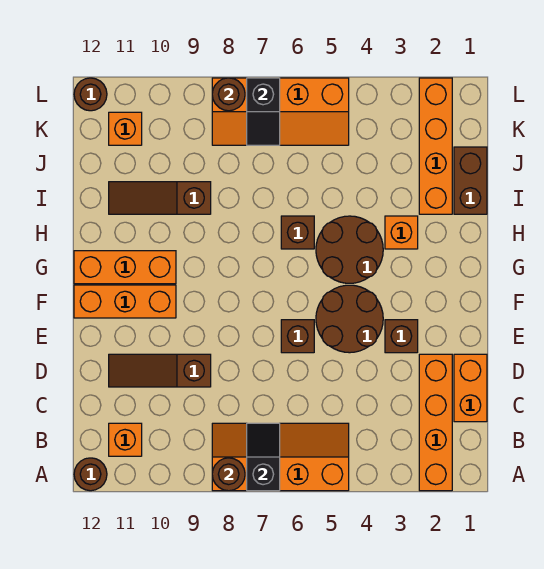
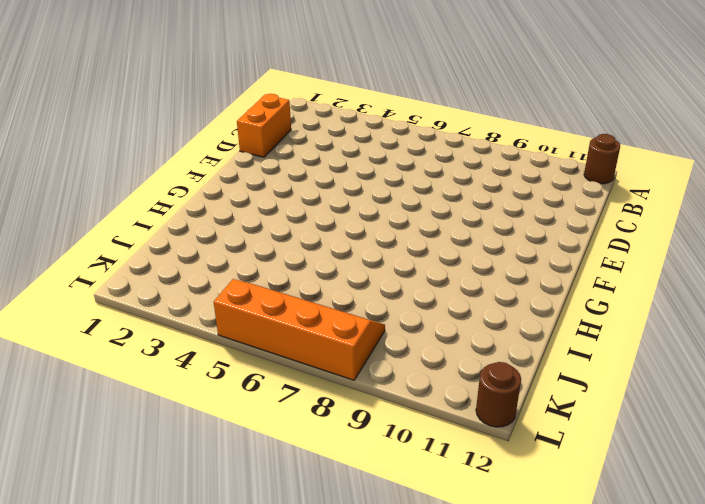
none -> orange 1x4 brick [419,354,452,491]
none -> orange 2x4 slope [212,423,349,491]
none -> orange 1x1 brick [109,423,142,456]

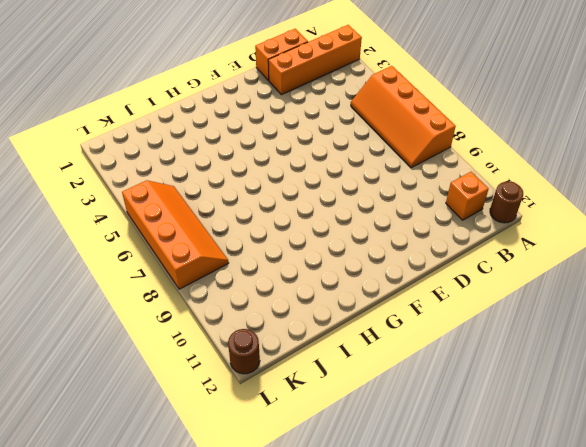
none -> brown 1x3 slope [109,354,211,387]
none -> brown 1x1 brick [385,320,418,353]
none -> brown 2x2 round brick [316,285,383,353]

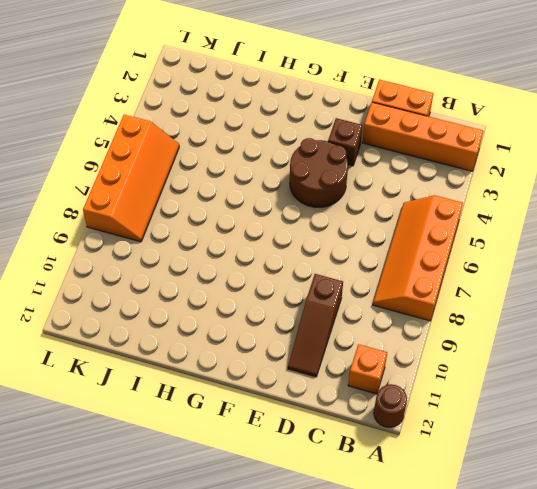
none -> brown 1x1 brick [281,320,314,353]
none -> orange 1x3 brick [74,285,176,318]
none -> brown 2x2 round brick [316,216,383,283]

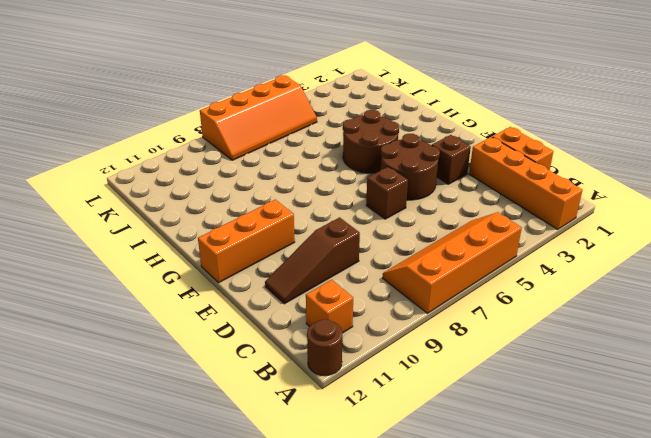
none -> orange 1x3 brick [74,251,176,284]
none -> orange 1x1 brick [385,216,418,249]
none -> brown 1x1 brick [281,216,314,249]

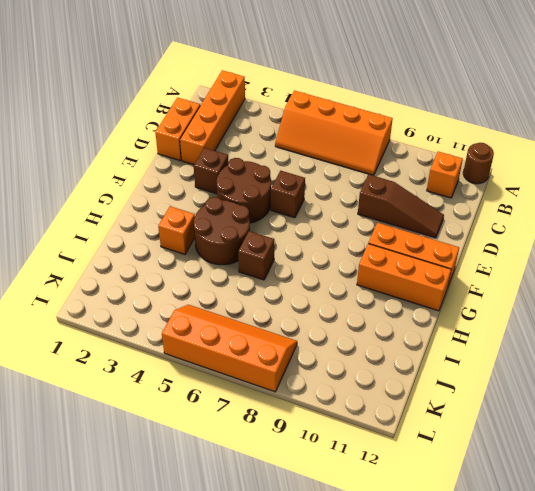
none -> brown 1x2 brick [454,147,487,214]
none -> orange 1x4 brick [419,78,452,214]
none -> brown 1x3 slope [109,182,211,214]

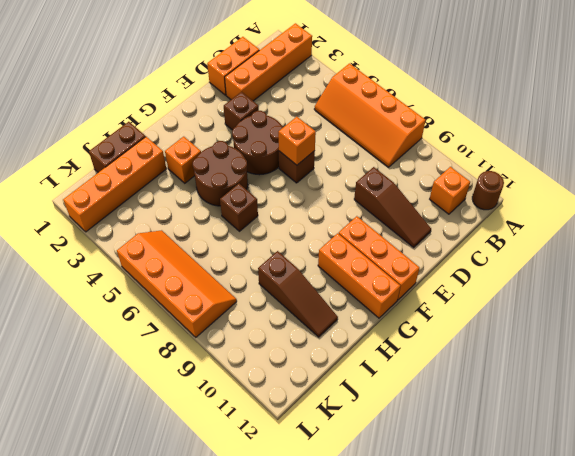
orange 1x1 brick [278,117,316,165] -> orange 1x1 brick moved to [109,112,142,145]
none -> brown 1x1 round brick [74,78,107,111]
none -> black 1x2 slope [247,423,280,491]
none -> brown 1x1 round brick [212,458,245,491]

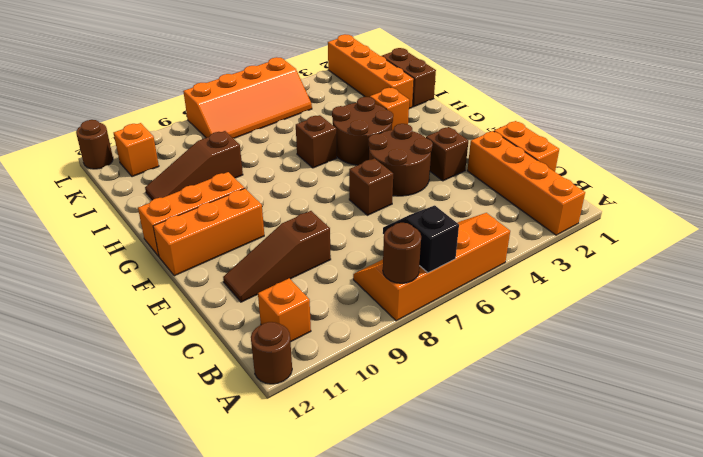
none -> black 1x2 slope [247,78,280,145]
none -> brown 1x1 round brick [212,78,245,111]

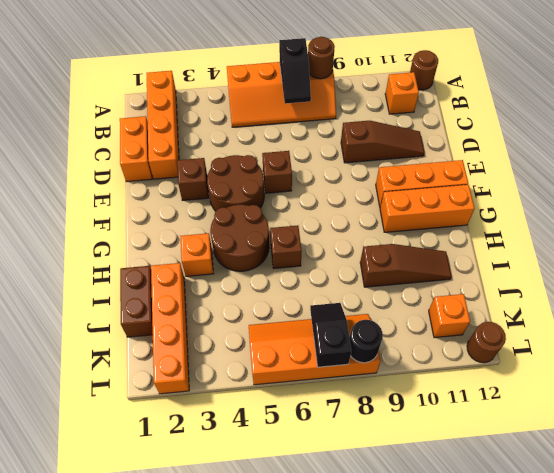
black 1x1 round brick [349,320,383,363] -> brown 1x1 round brick [212,78,245,111]

